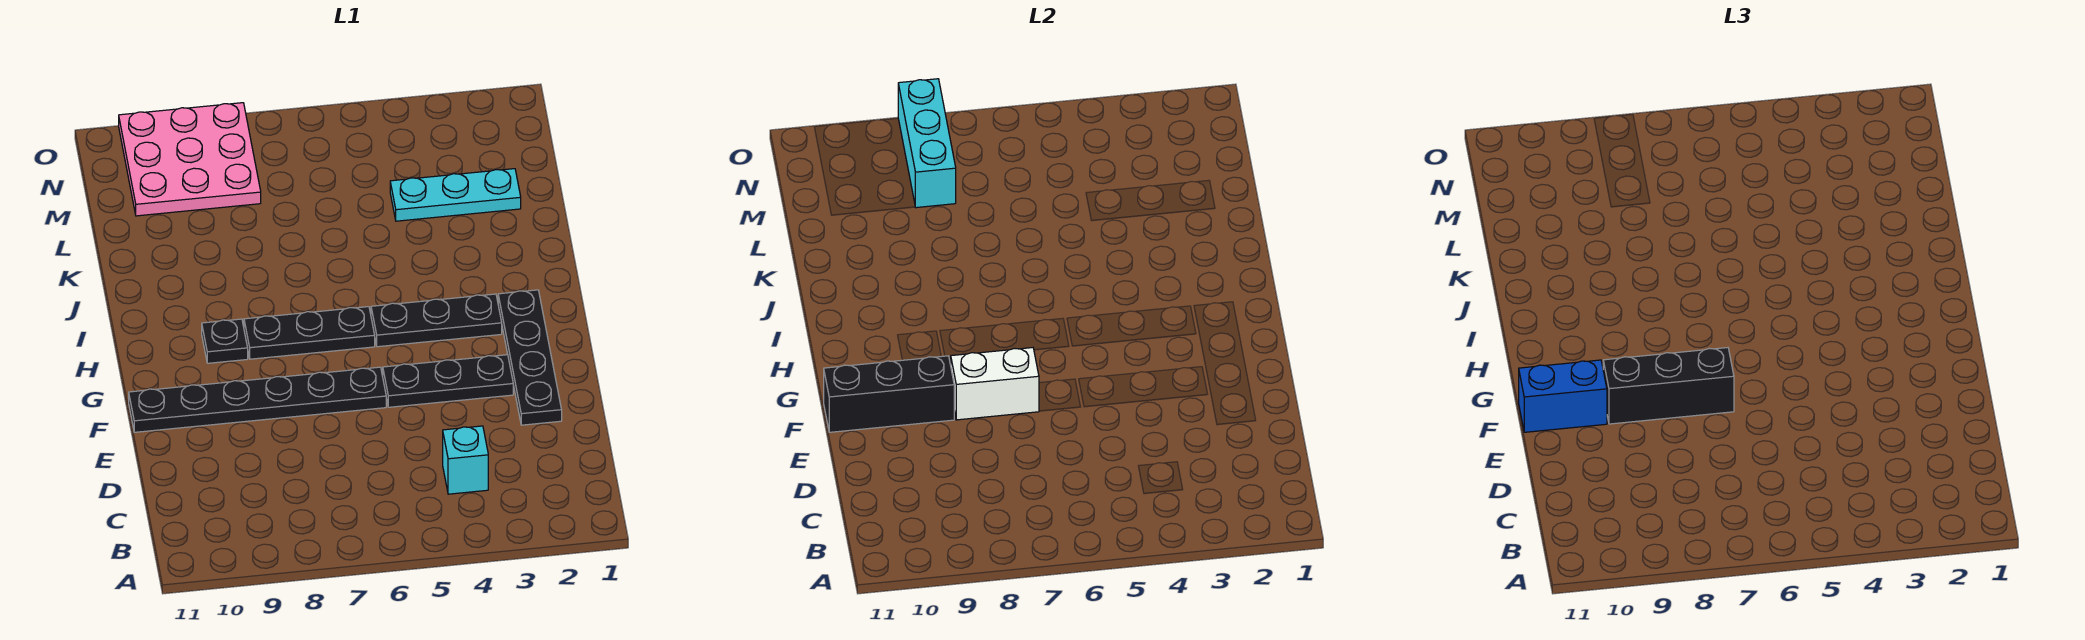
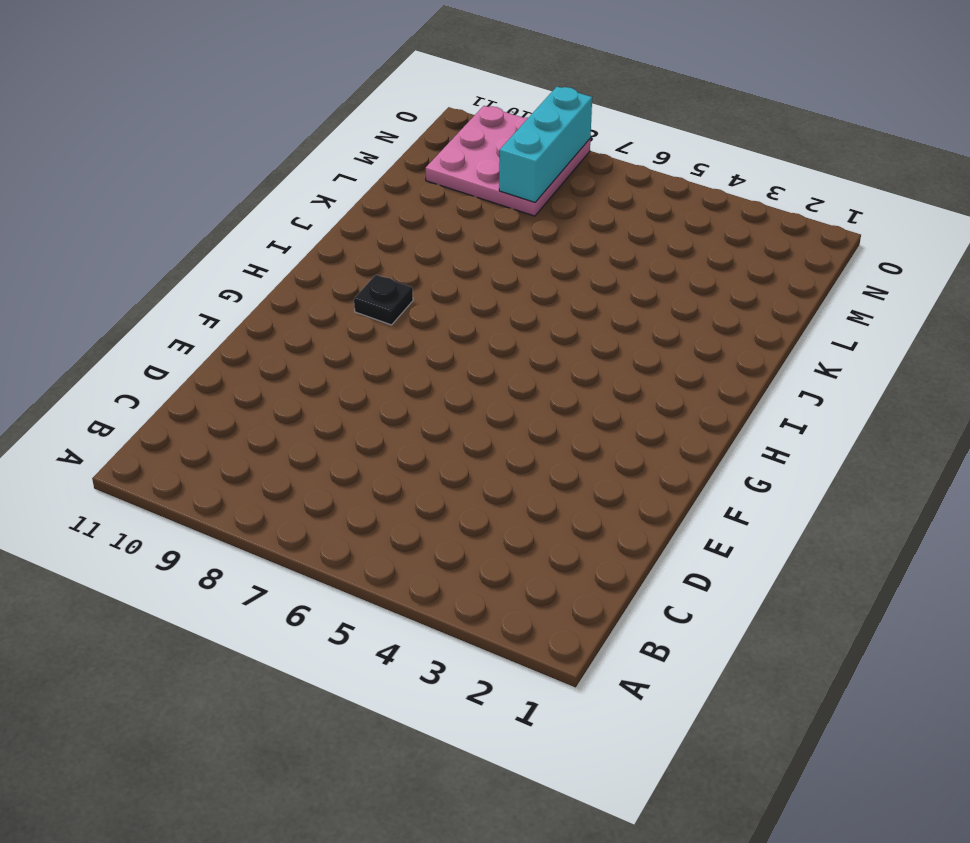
none -> cyan 1x1 brick [443,426,488,494]
none -> black 1x4 plate [498,290,562,425]
none -> black 1x3 plate [383,355,513,407]

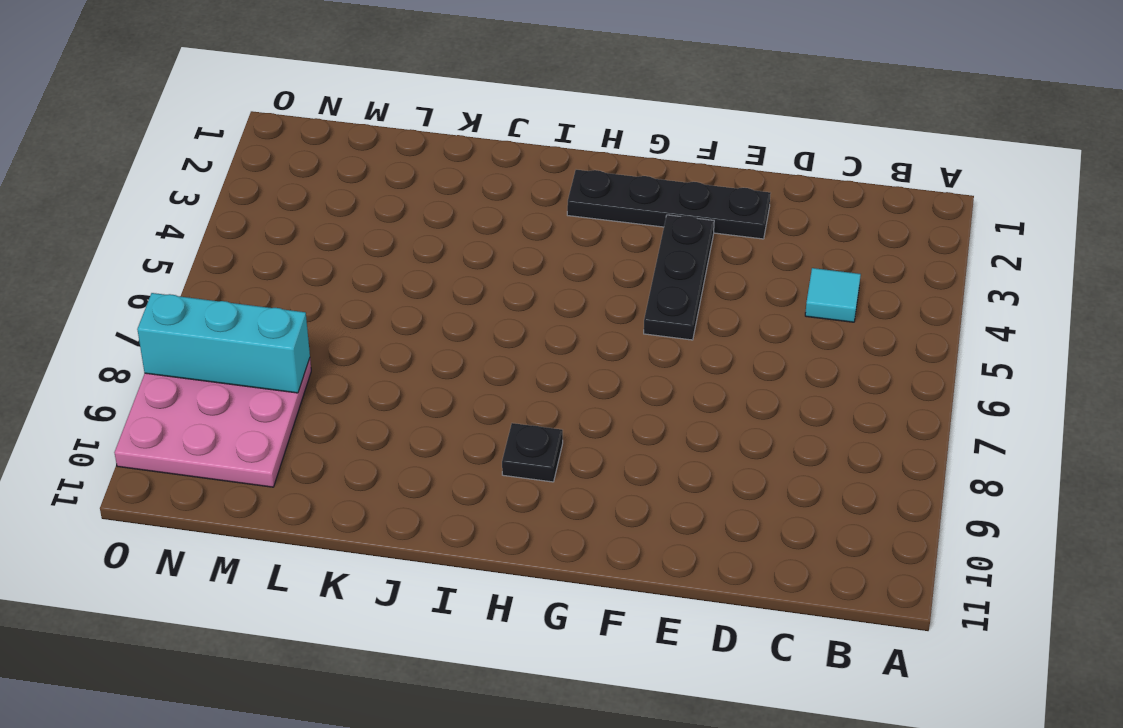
cyan 1x1 tile [805,268,861,322] -> cyan 1x1 brick [443,426,488,494]
none -> black 1x6 plate [129,367,386,432]
none -> black 1x3 plate [371,294,502,347]
none -> black 1x3 plate [244,307,375,359]

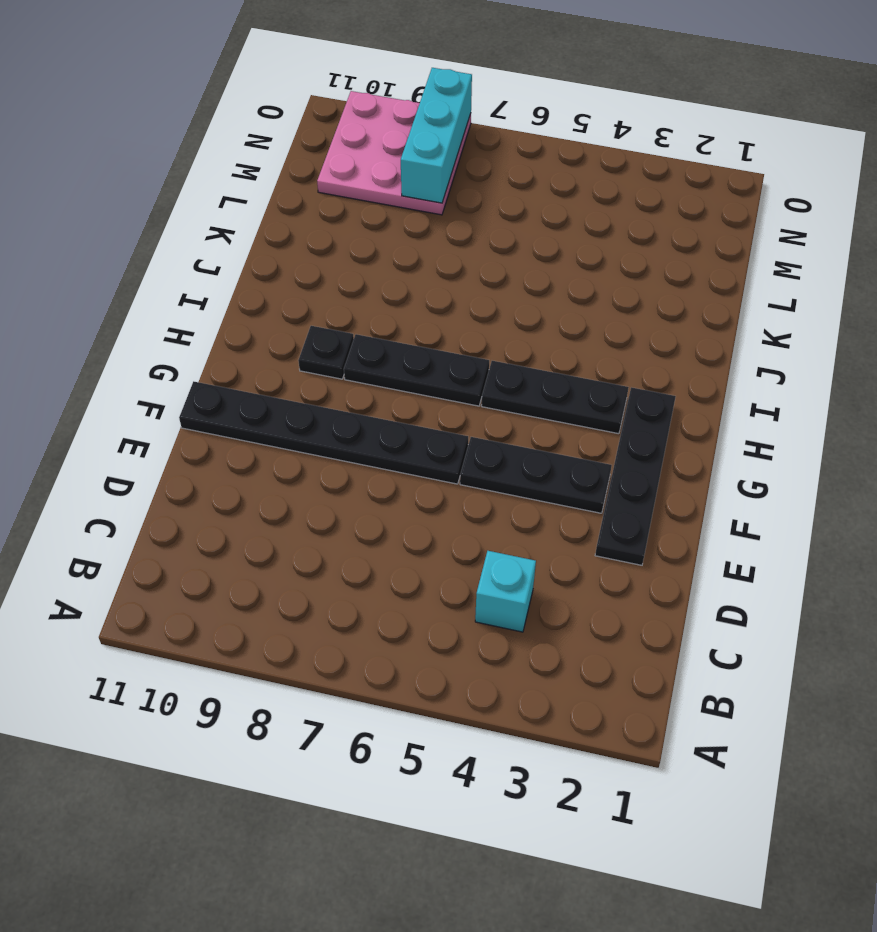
none -> cyan 1x3 plate [390,169,521,221]
none -> white 1x2 brick [951,348,1039,420]
none -> black 1x3 brick [824,356,955,432]

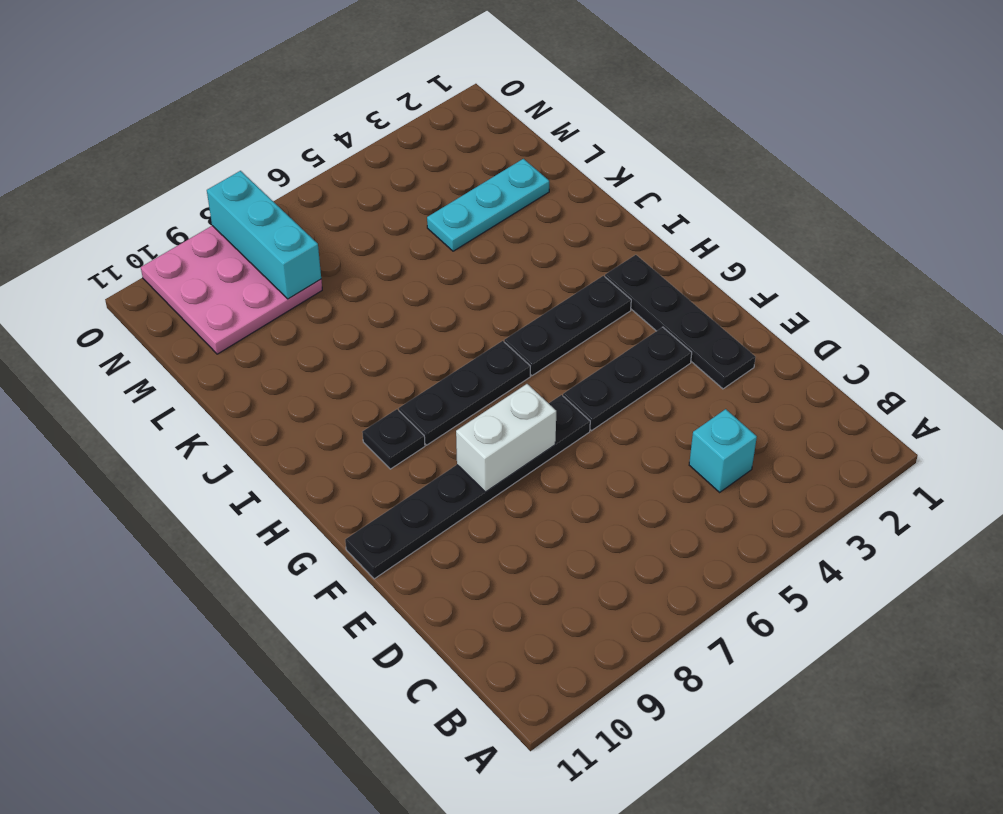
none -> black 1x3 brick [824,356,955,432]
none -> black 1x3 brick [1603,348,1734,424]
none -> blue 1x2 brick [1519,360,1607,432]

